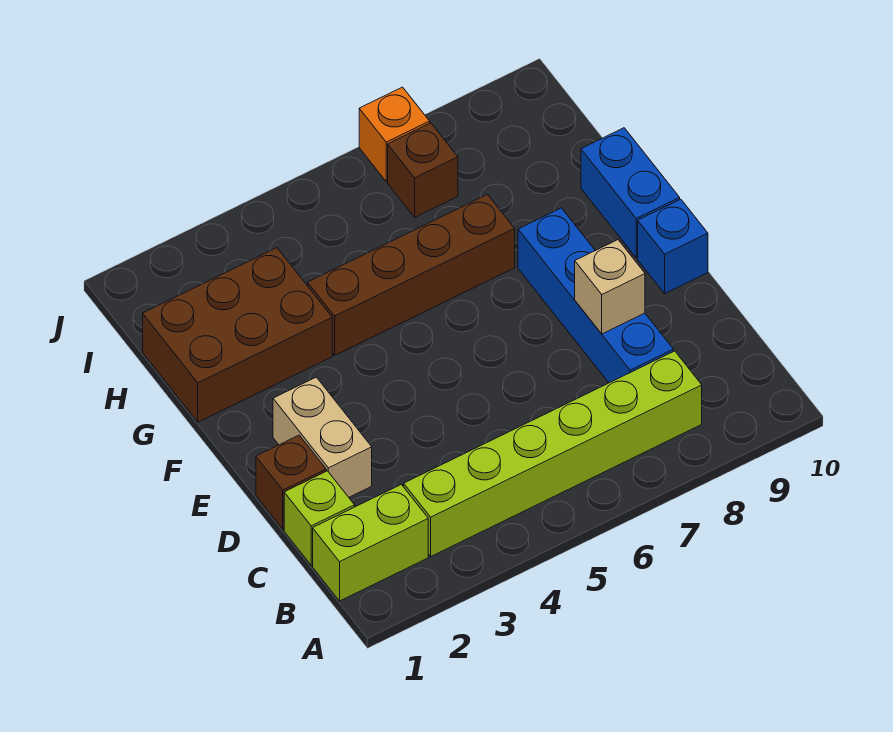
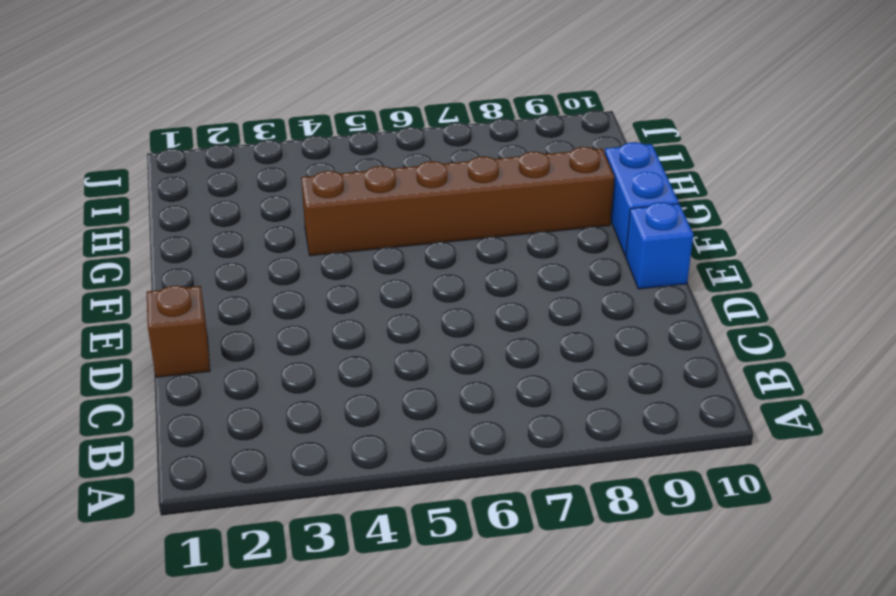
brown 1x6 brick [301,147,614,256] -> brown 1x4 brick [308,195,515,355]
none -> lime 1x2 brick [313,484,428,601]
none -> lime 1x6 brick [404,351,702,556]
none -> lime 1x1 brick [284,471,355,565]

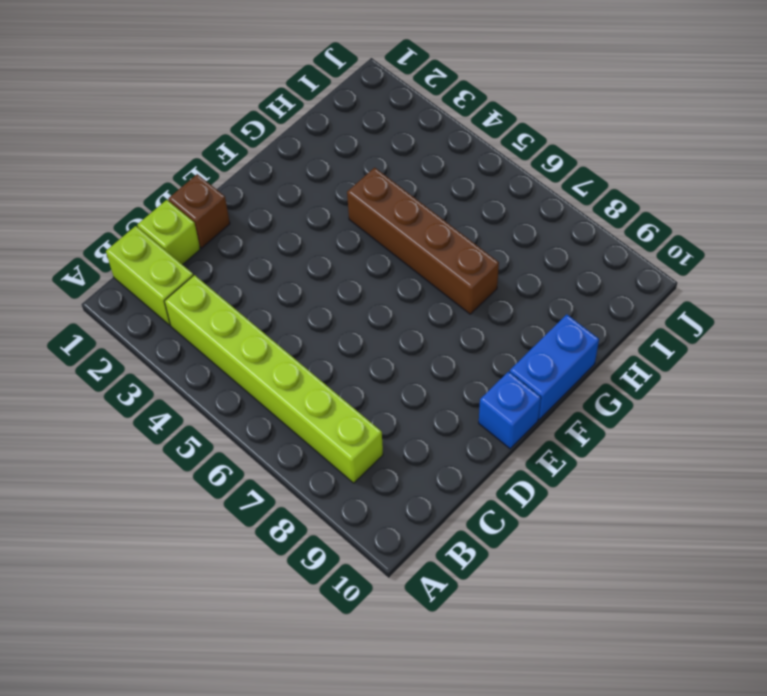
none -> blue 1x4 brick [518,208,673,383]
none -> tan 1x2 brick [273,377,372,497]
none -> brown 2x3 brick [143,248,332,422]

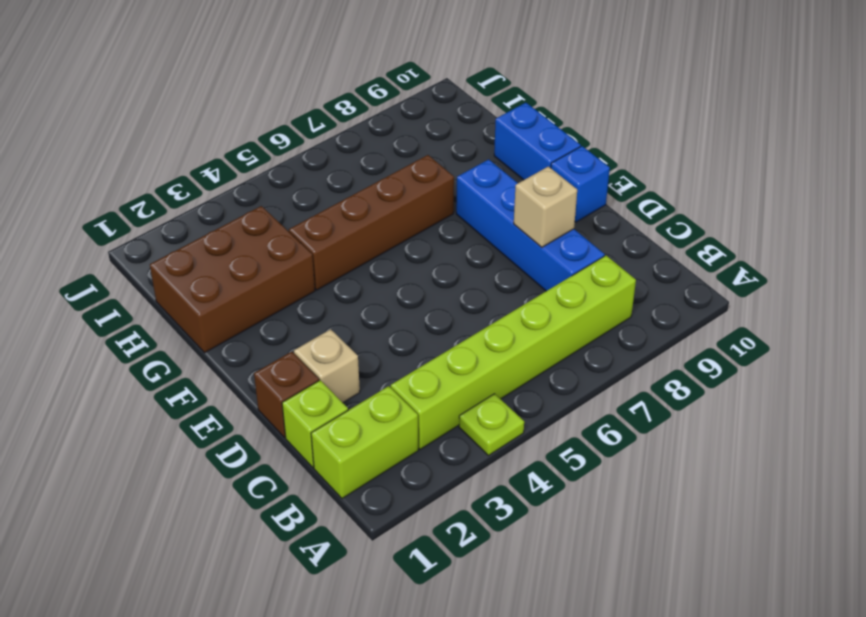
lime 1x1 plate [459,394,524,456] -> none
tan 1x1 brick [294,329,360,403] -> tan 1x2 brick [273,377,372,497]
none -> brown 1x1 brick [388,123,458,217]
none -> orange 1x1 brick [359,87,430,181]

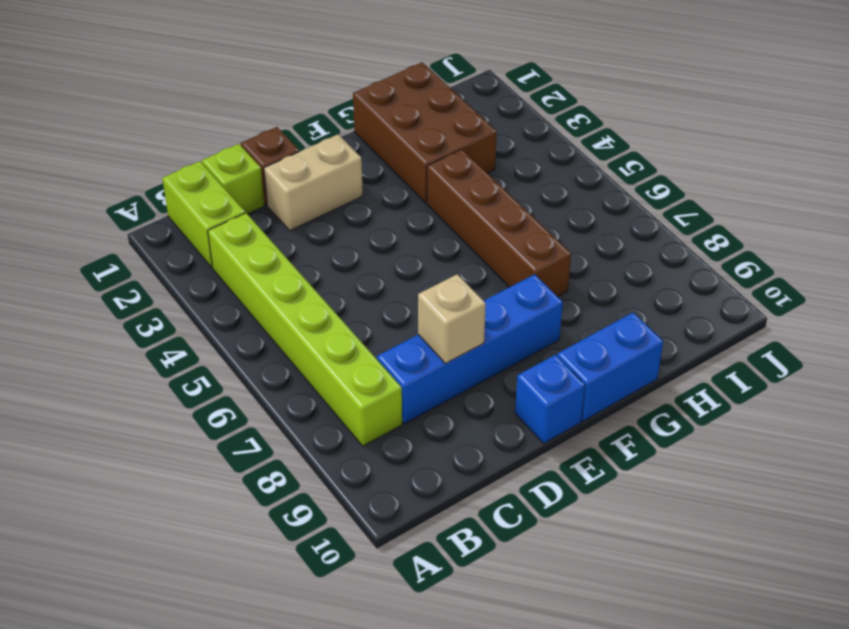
none -> brown 1x1 brick [388,123,458,217]
none -> orange 1x1 brick [359,87,430,181]

